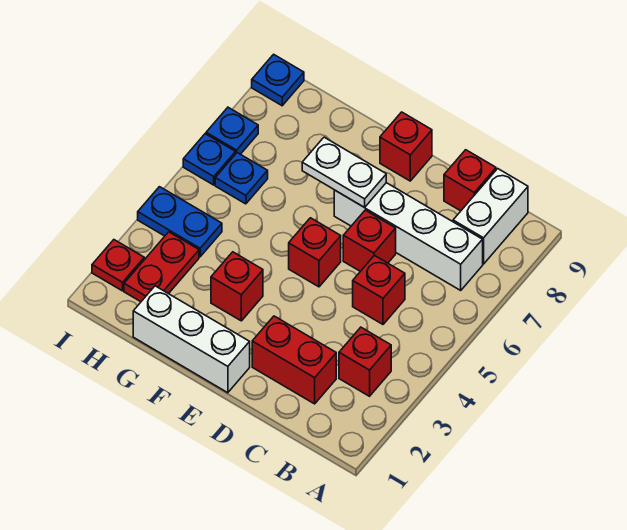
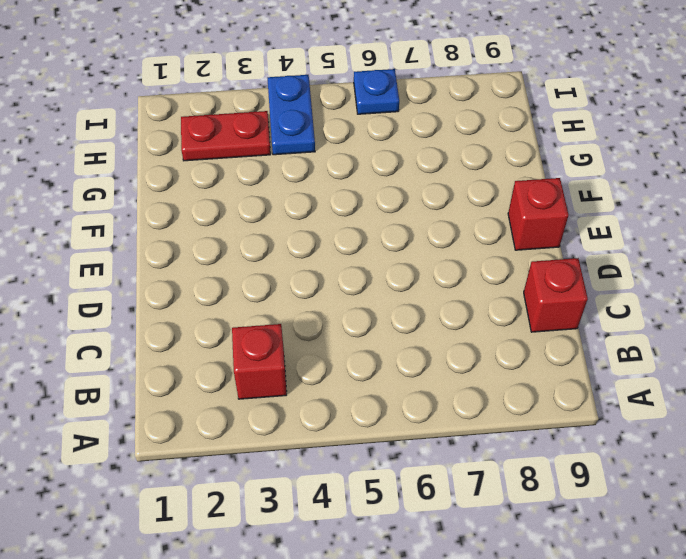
none -> white 1x4 brick [334,183,483,290]
none -> white 1x2 brick [453,169,528,264]
none -> red 1x2 brick [252,316,336,404]

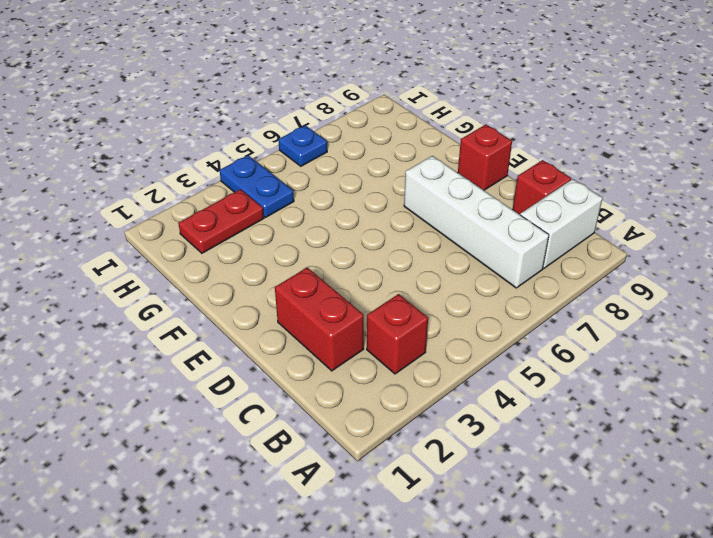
none -> red 1x1 brick [353,256,405,324]
none -> red 1x1 brick [343,210,396,271]
none -> white 1x3 brick [133,286,250,393]

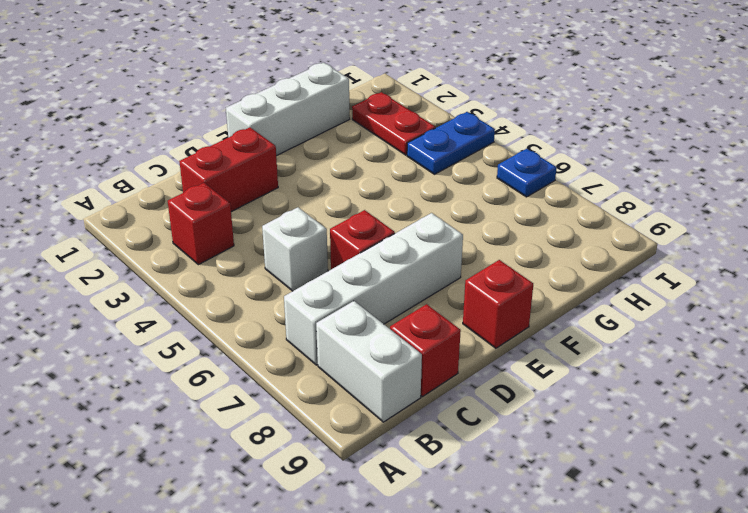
white 1x1 brick [262,207,328,291] -> red 1x1 brick [353,256,405,324]
none -> red 1x1 brick [289,218,341,287]
none -> red 1x1 brick [211,252,263,321]
none -> blue 1x1 plate [215,153,268,204]

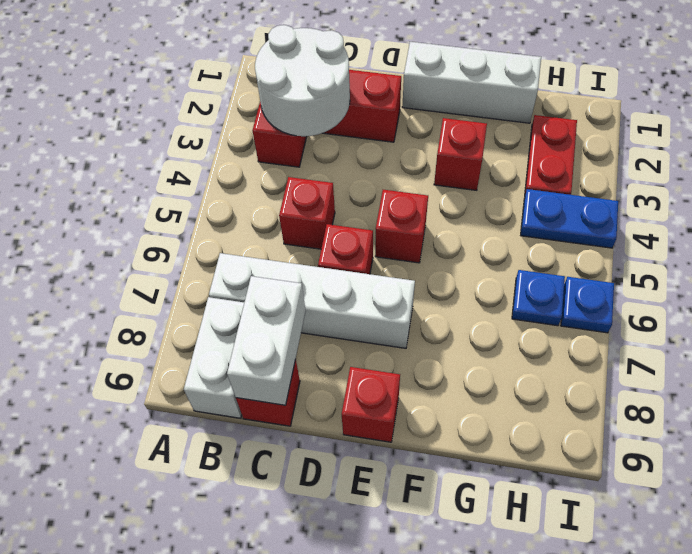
white 2x2 round brick [255,25,350,136] -> none
white 1x2 brick [227,276,306,405] -> none
none -> red 1x1 plate [92,240,144,291]
none -> blue 1x1 plate [206,107,258,154]
none -> blue 1x1 plate [252,54,304,106]

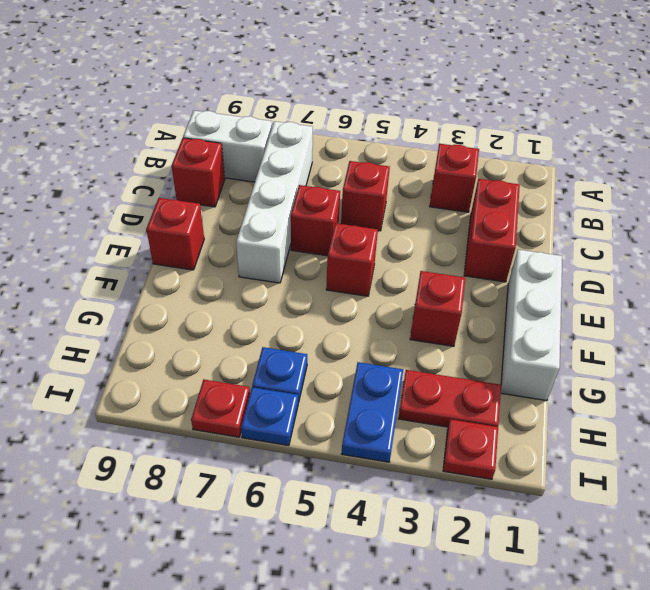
red 1x1 plate [191,380,250,437] -> blue 1x1 plate [206,107,258,154]
none -> blue 1x1 plate [252,54,304,106]
none -> white 1x2 plate [302,137,386,207]

